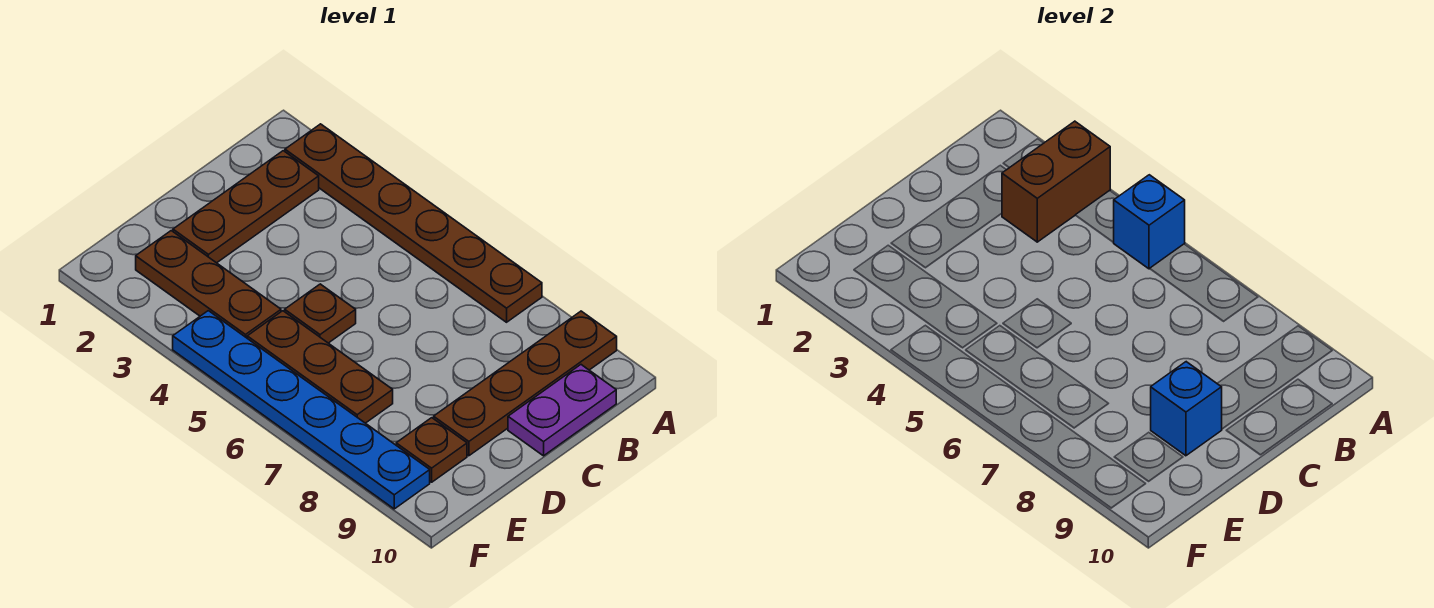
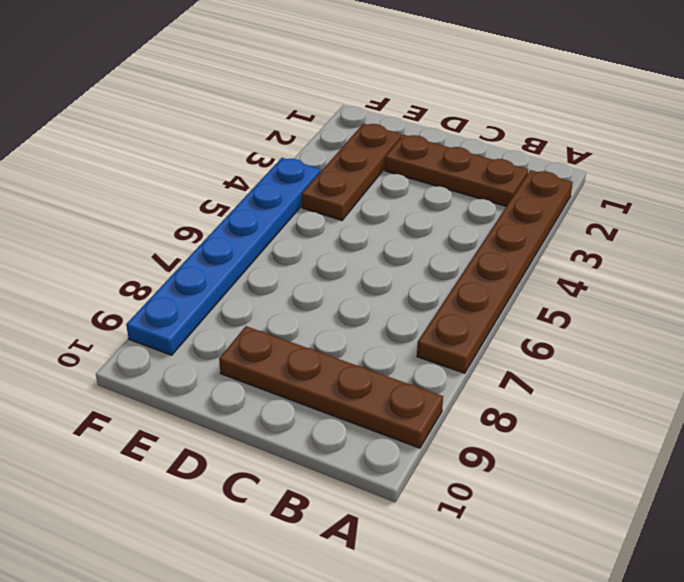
none -> purple 1x2 plate [508,365,616,456]
none -> brown 1x1 plate [285,284,356,343]
none -> brown 1x3 plate [247,311,393,423]

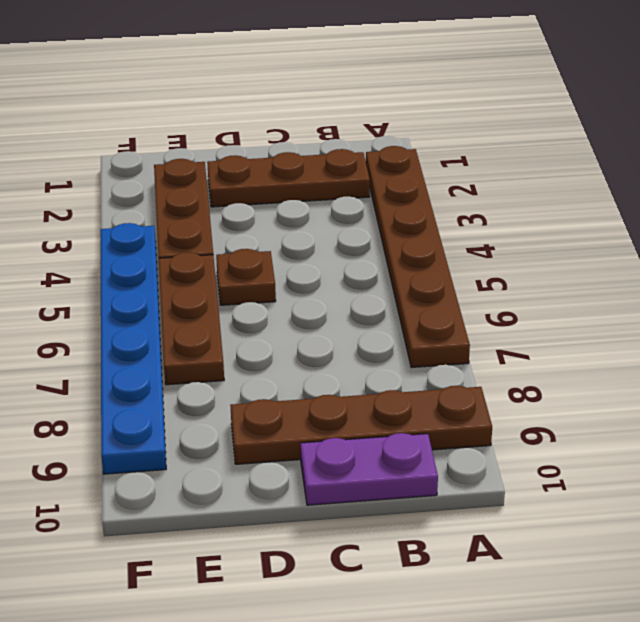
none -> brown 1x1 plate [396,418,467,482]
none -> brown 1x2 brick [1002,121,1110,242]
none -> blue 1x1 brick [1113,175,1185,269]

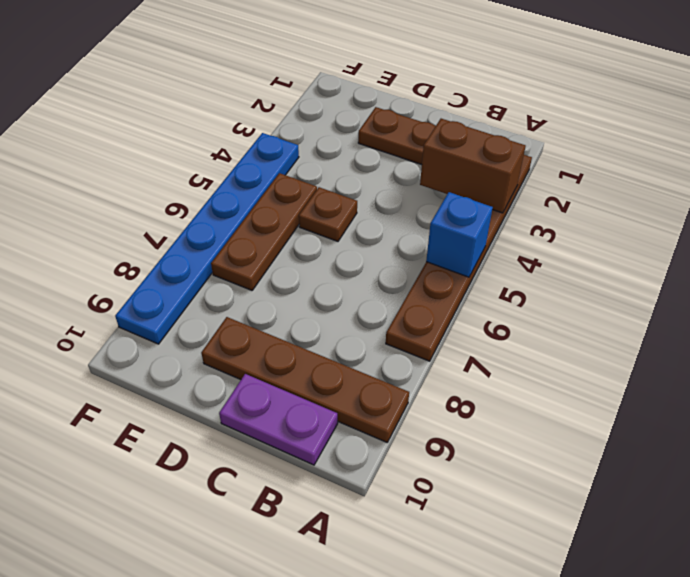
none -> brown 1x3 plate [136,231,281,338]
none -> brown 1x1 plate [396,418,467,482]
none -> blue 1x1 brick [1151,362,1222,456]

